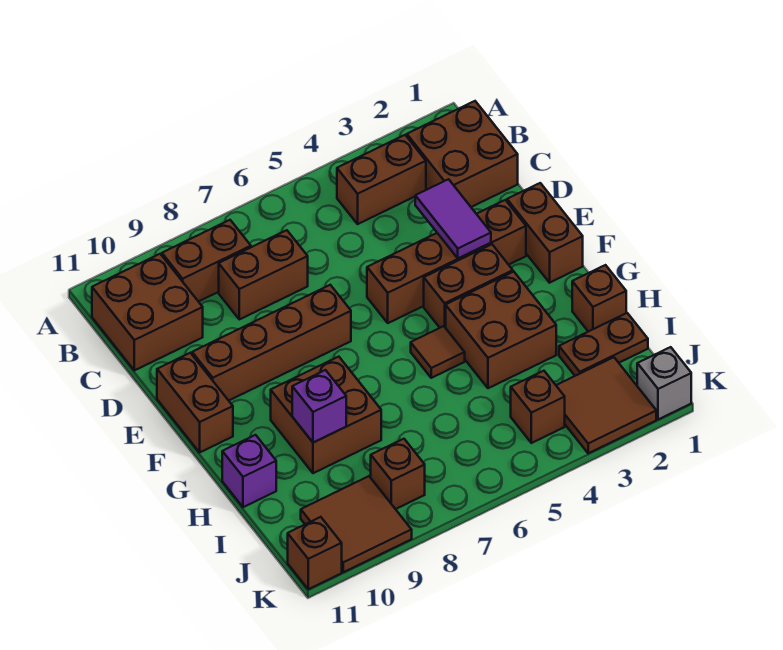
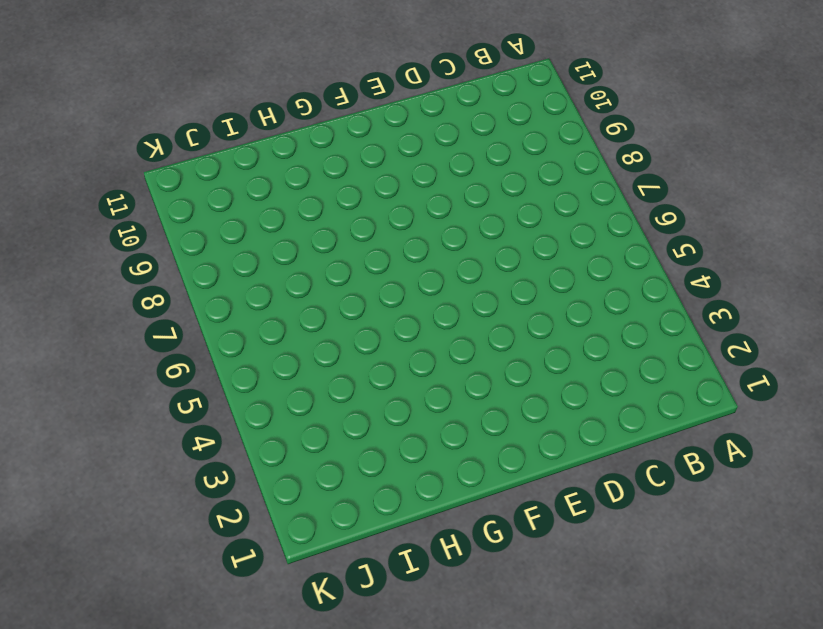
none -> brown 2x2 brick [407,101,518,207]
none -> brown 1x2 brick [337,135,426,224]
none -> brown 1x2 brick [162,220,251,302]

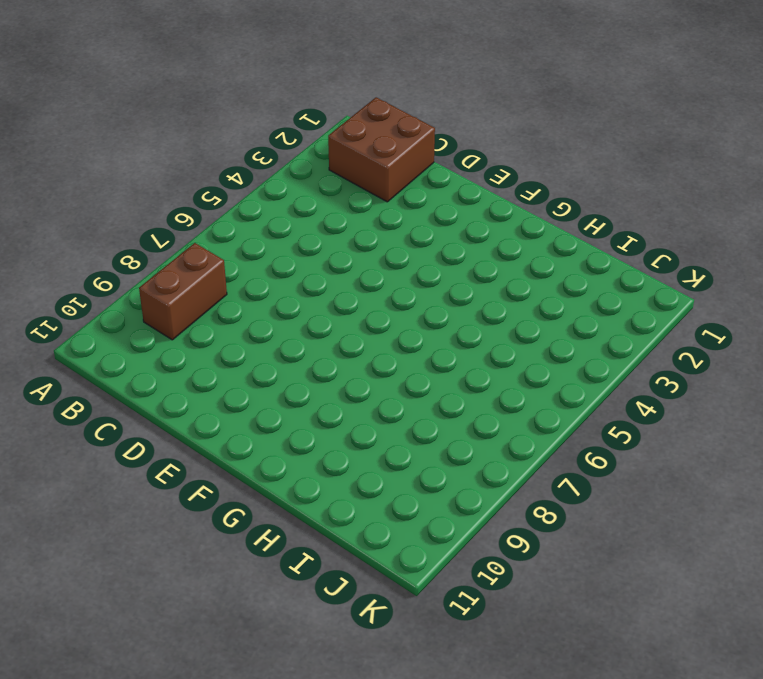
none -> brown 1x2 brick [337,135,426,224]
none -> brown 2x2 brick [92,254,203,370]
none -> brown 1x2 brick [219,230,308,319]

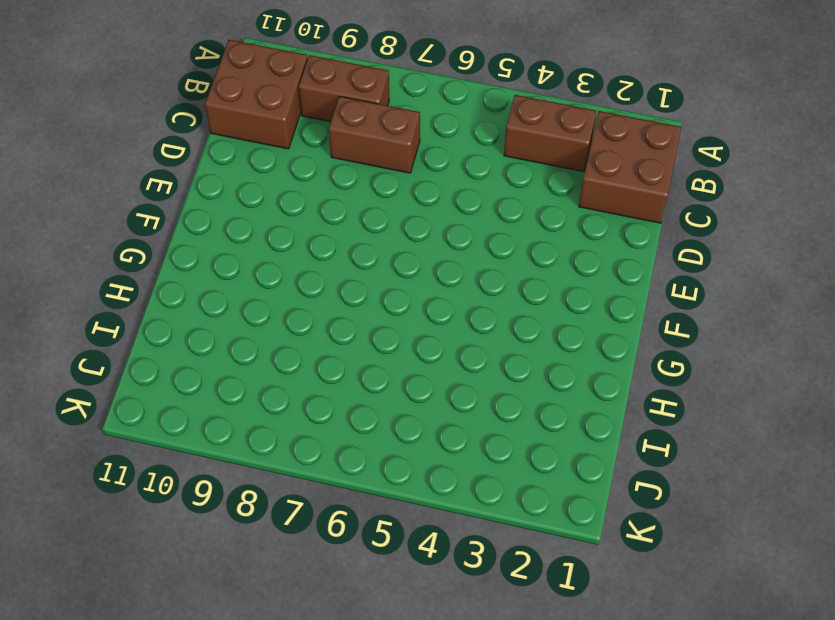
none -> brown 1x2 brick [507,183,583,283]
none -> brown 1x4 brick [367,200,526,323]
none -> brown 1x4 brick [192,285,351,401]

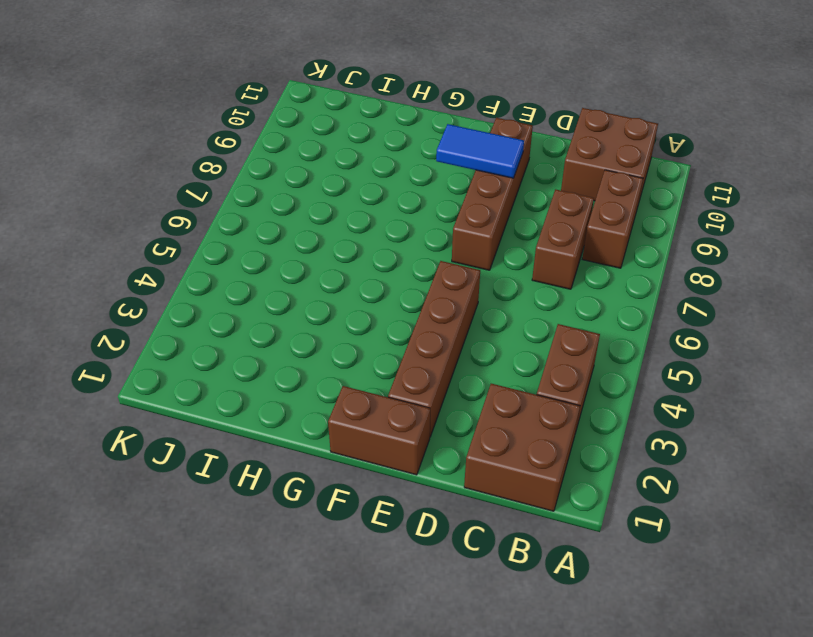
blue 1x2 tile [436,124,524,178] -> none
none -> brown 1x2 brick [157,353,233,452]
none -> brown 1x2 brick [424,244,513,328]
none -> brown 2x2 brick [446,272,556,388]

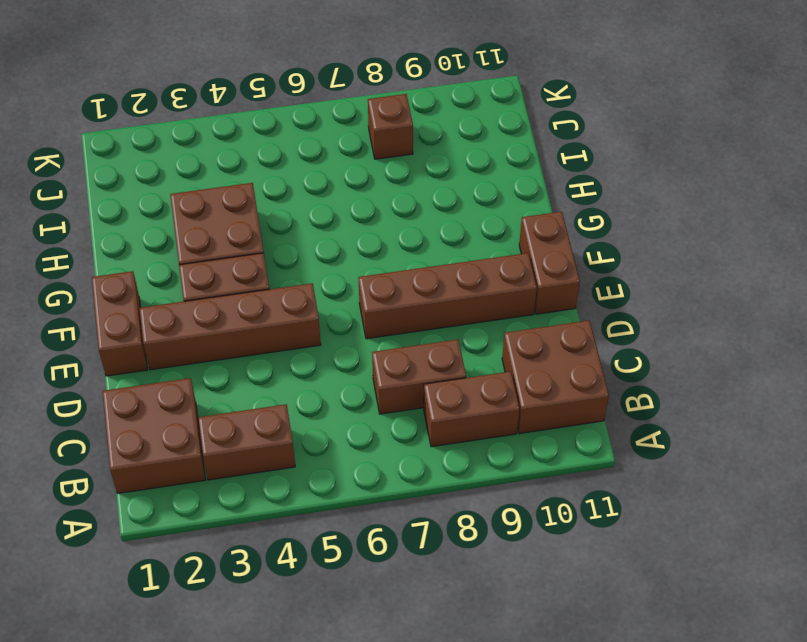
none -> brown 1x1 tile [411,326,465,378]
none -> brown 2x2 brick [271,357,381,473]
none -> brown 1x1 brick [572,265,626,332]

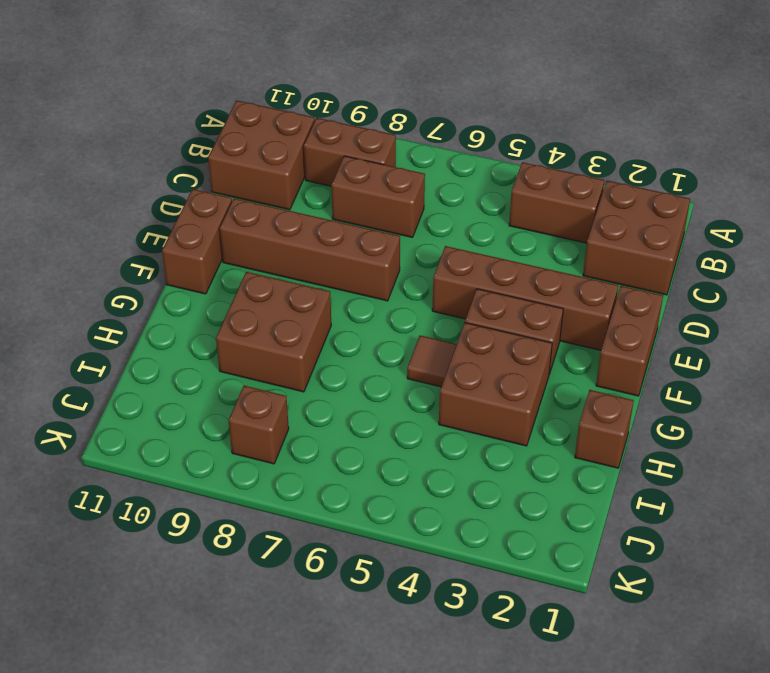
none -> purple 1x1 brick [222,435,276,507]
none -> brown 1x2 plate [559,313,648,376]
none -> brown 2x2 tile [556,357,656,453]

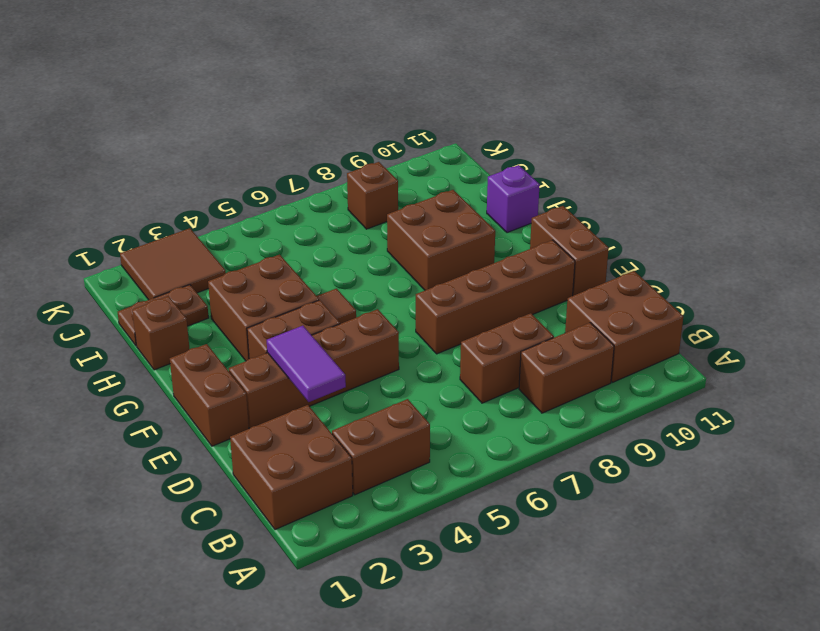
none -> brown 1x1 brick [511,371,565,443]
none -> brown 2x2 tile [301,476,412,572]
none -> grey 1x1 brick [637,347,691,419]

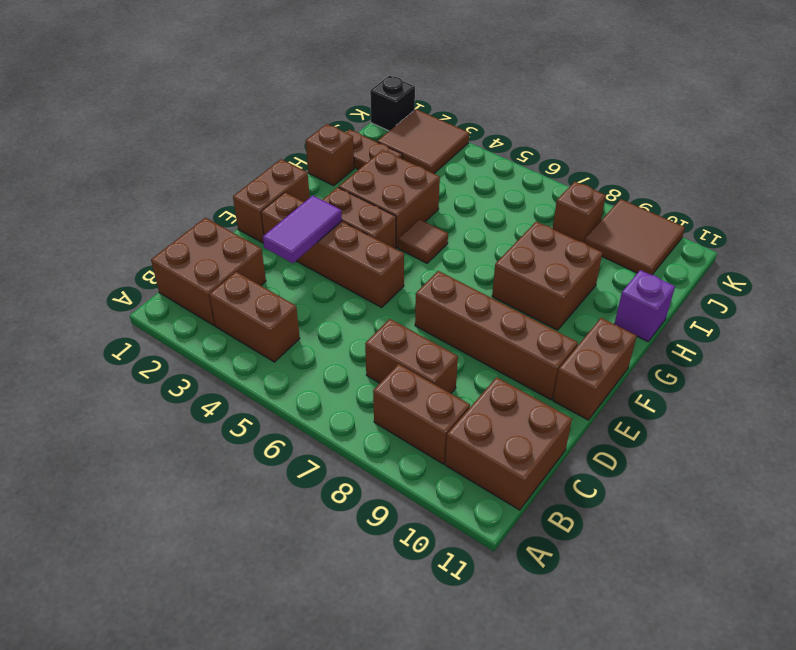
black 1x1 brick [370,76,415,131] -> grey 1x1 brick [637,347,691,419]
none -> brown 1x1 brick [511,371,565,443]
none -> brown 1x1 brick [288,517,342,589]
none -> purple 1x1 brick [292,370,346,443]

